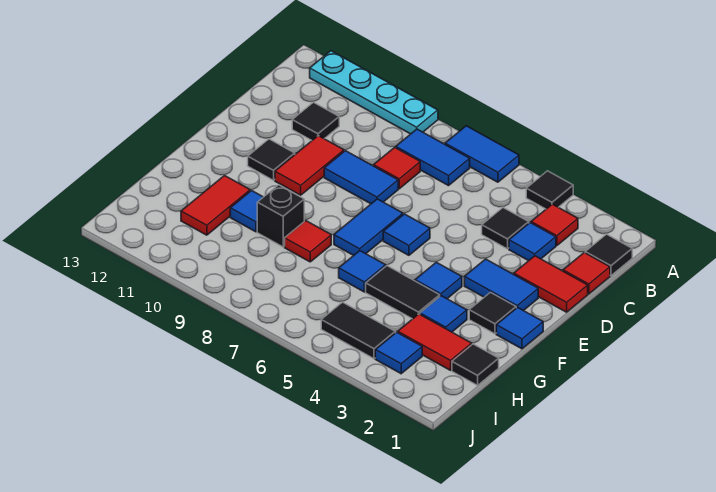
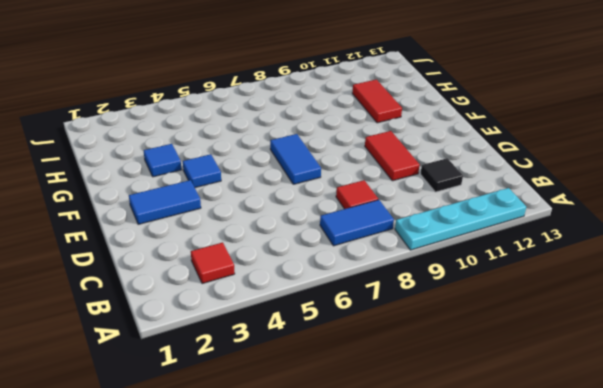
none -> black 1x1 tile [526,171,573,209]
none -> blue 1x2 tile [445,126,519,182]
none -> black 1x1 tile [585,234,632,276]
none -> red 1x1 tile [563,253,610,294]

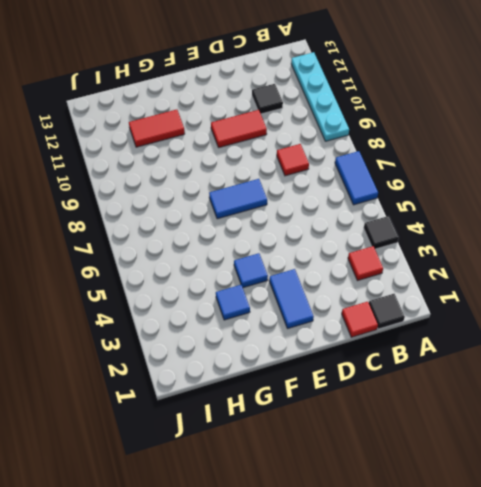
none -> blue 1x2 tile [396,129,470,186]
none -> blue 1x1 tile [509,223,556,261]
none -> black 1x1 tile [482,208,529,249]
none -> red 1x2 tile [514,256,588,312]

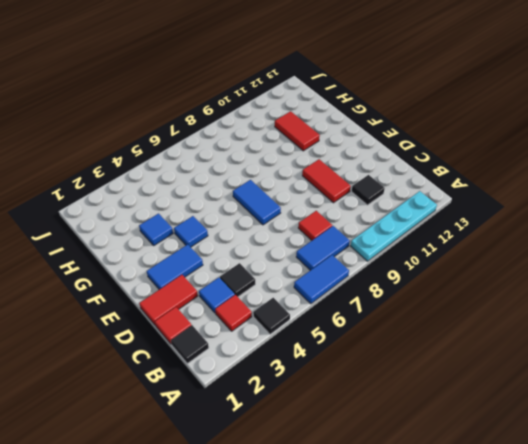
none -> blue 1x2 tile [324,151,398,204]
none -> blue 1x1 tile [383,214,430,255]
none -> black 1x1 tile [248,139,295,180]
none -> blue 1x1 tile [496,307,543,349]

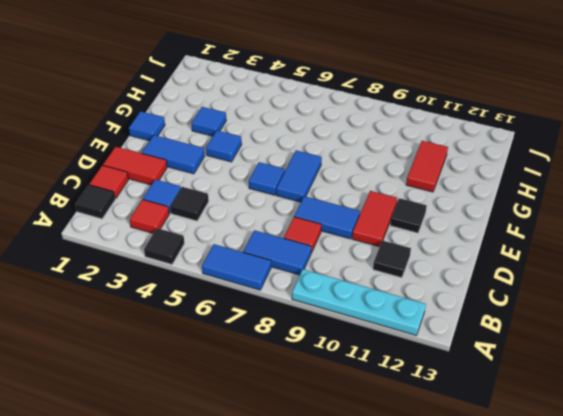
none -> black 1x1 tile [469,293,516,334]
none -> black 1x2 tile [366,266,440,319]
none -> blue 1x1 tile [339,251,386,292]
none -> red 1x1 tile [285,221,331,262]

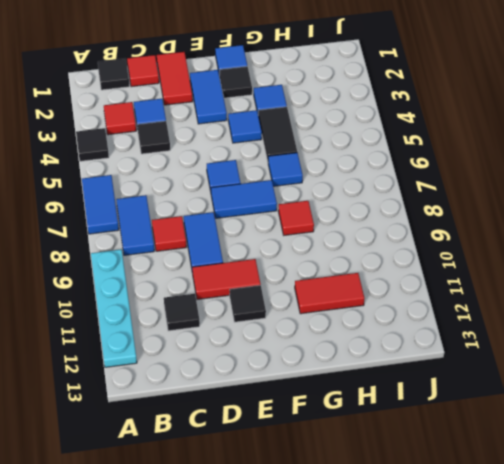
none -> black 1x1 brick [257,185,304,247]
none -> blue 1x1 tile [230,191,263,232]
none -> black 1x1 tile [452,344,499,385]
none -> red 1x2 tile [398,314,472,370]

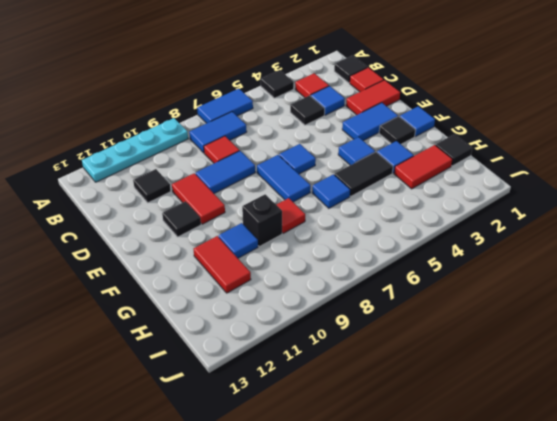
none -> blue 1x1 tile [375,332,422,374]
none -> black 1x2 tile [321,302,395,359]

